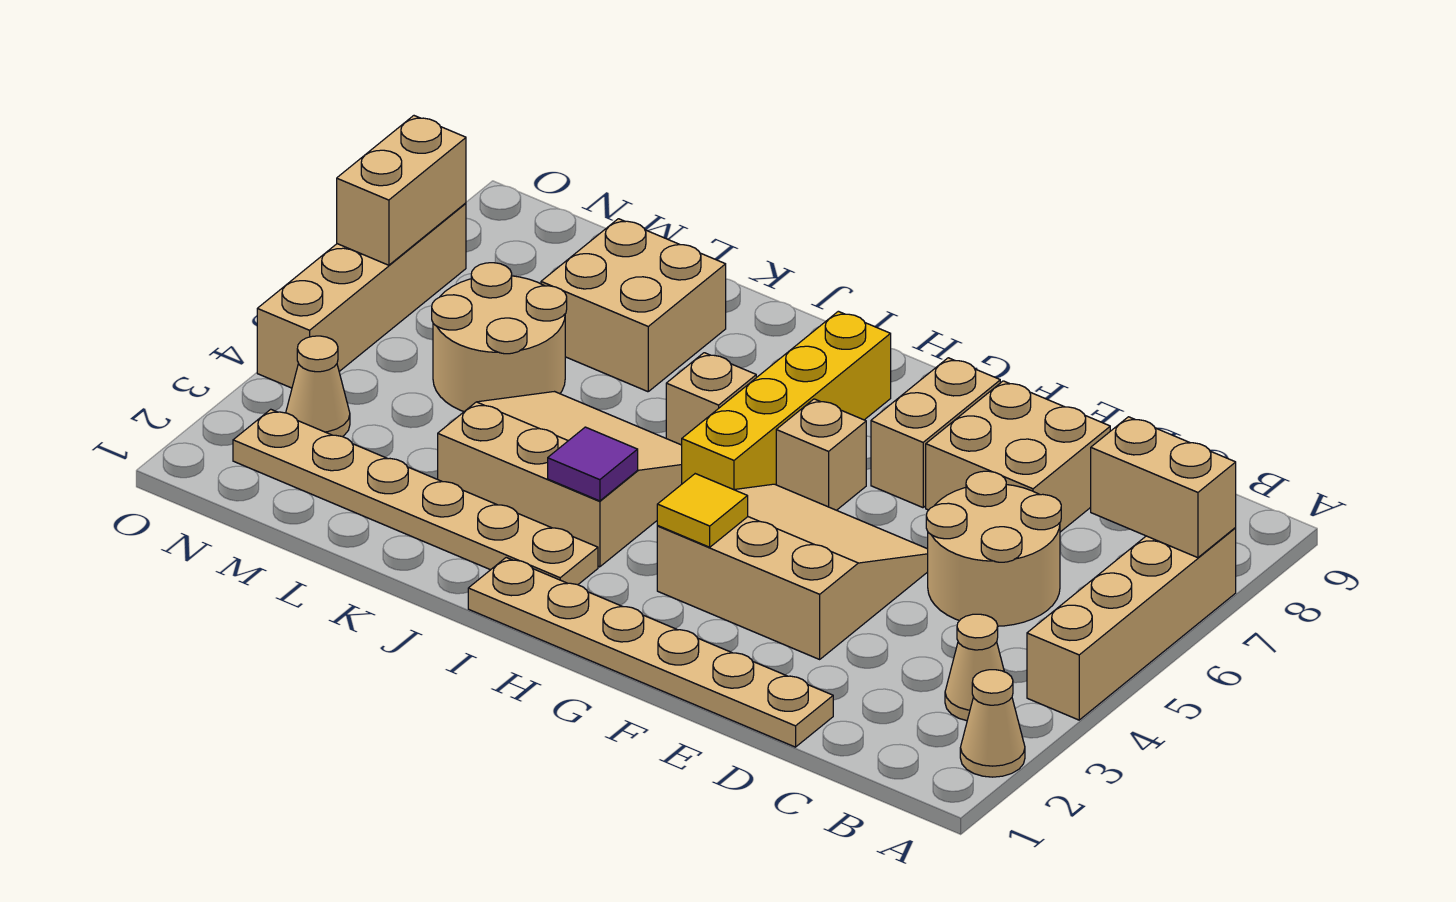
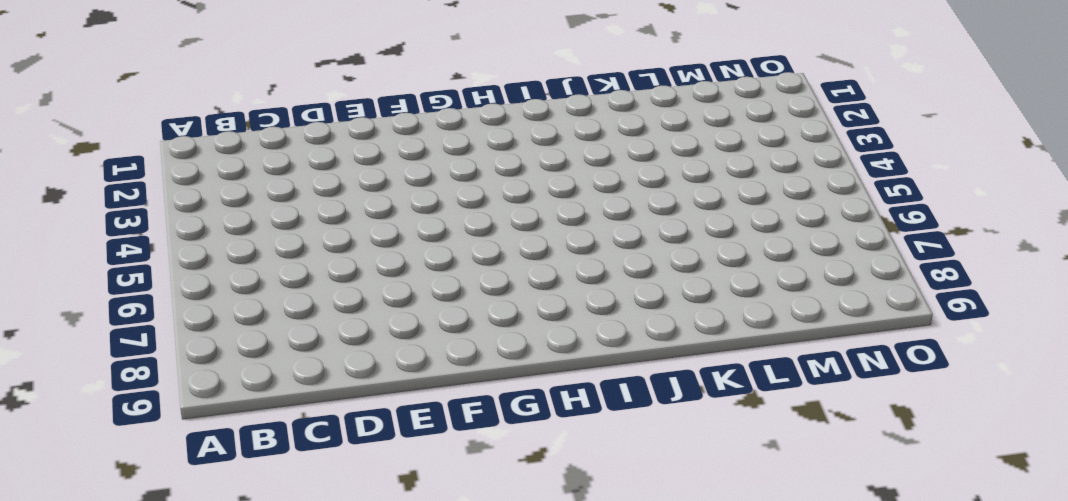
none -> tan 1x1 cone [960,670,1025,777]
none -> tan 1x4 brick [1027,528,1236,720]
none -> tan 1x1 cone [945,614,1004,721]

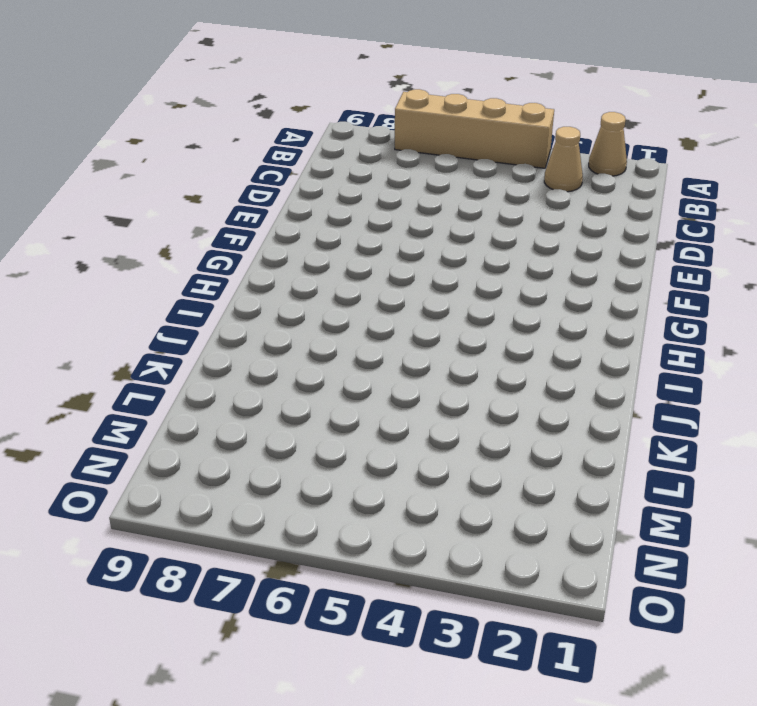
none -> tan 2x2 round brick [926,471,1061,626]
none -> tan 1x6 plate [468,558,833,747]
none -> tan 2x2 brick [926,381,1110,532]

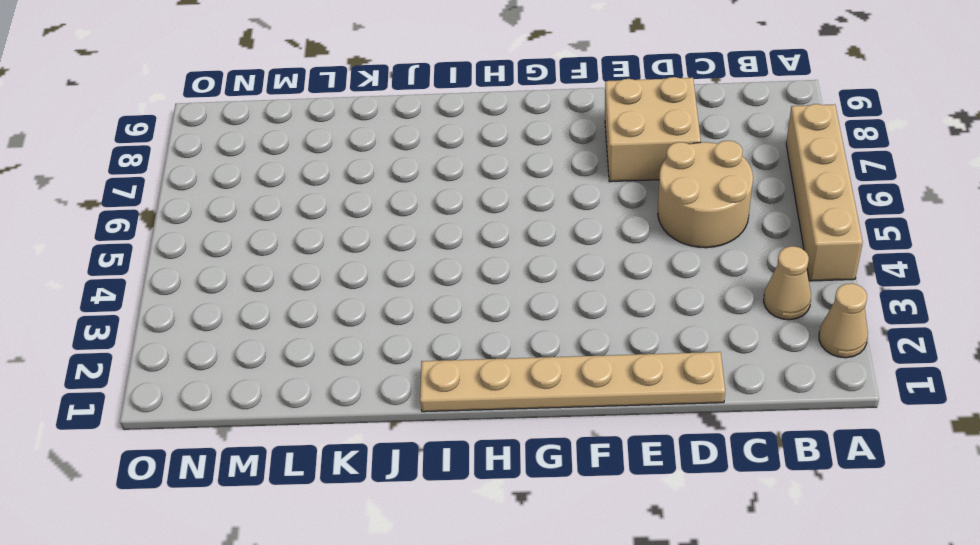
none -> tan 3x3 slope [657,484,928,659]
none -> tan 1x2 brick [871,358,1000,508]
none -> tan 1x1 brick [776,399,866,510]

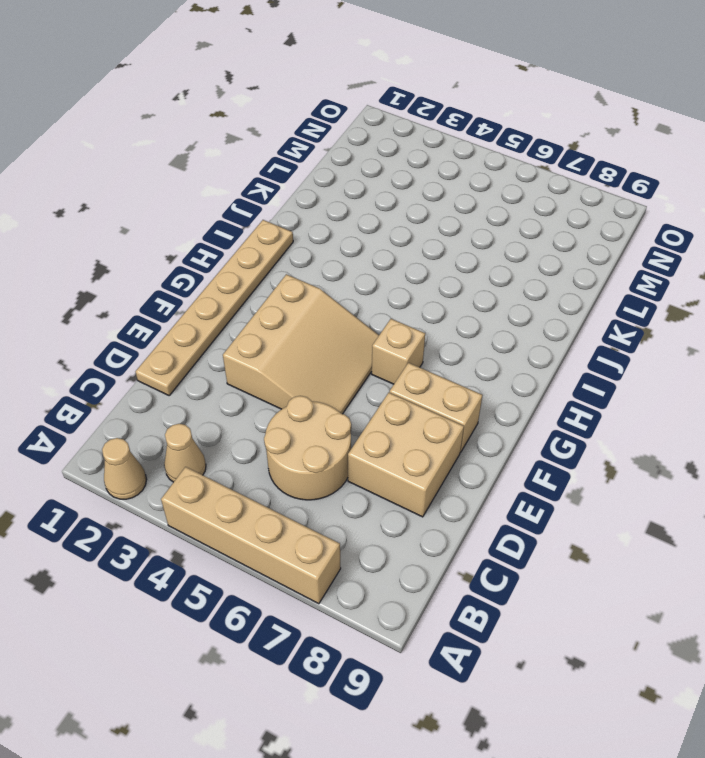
none -> yellow 1x4 brick [682,311,891,490]
none -> tan 1x6 plate [233,409,598,585]
none -> tan 3x3 slope [438,392,682,567]

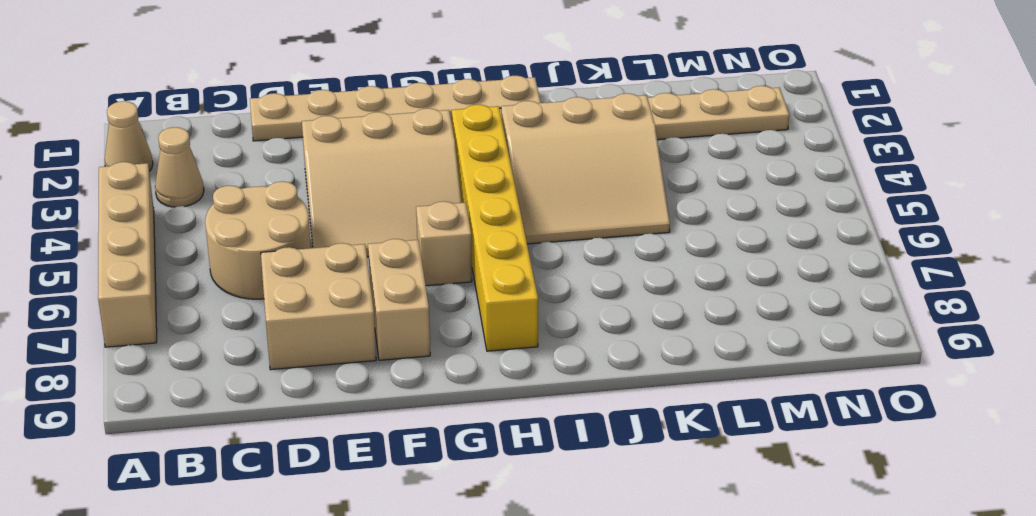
yellow 1x6 brick [452,105,538,351] -> yellow 1x4 brick [682,311,891,490]
none -> tan 1x1 brick [666,353,756,445]
none -> tan 2x2 brick [541,219,726,392]
none -> tan 2x2 round brick [432,263,567,412]

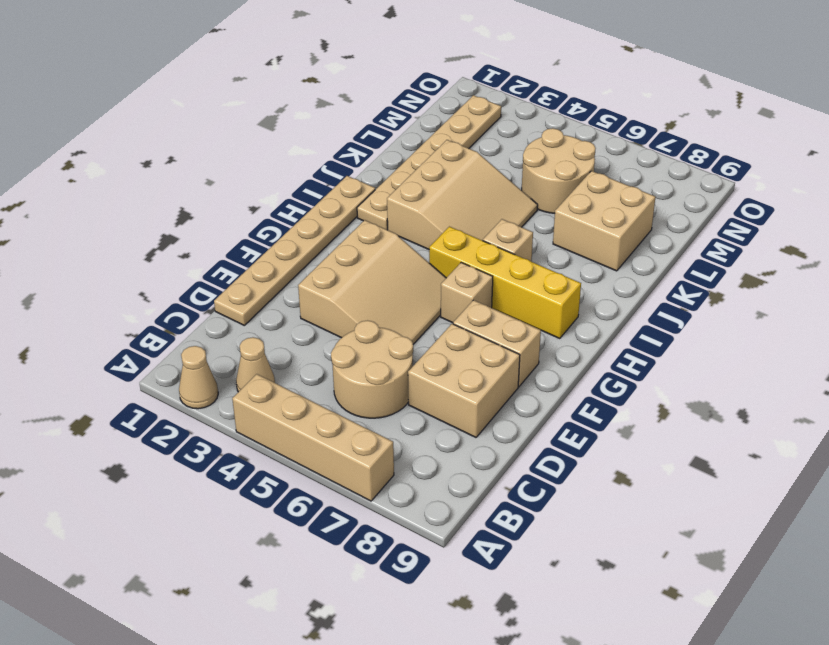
none -> tan 1x1 cone [286,336,350,437]
none -> tan 1x4 brick [257,203,466,388]
none -> tan 1x2 brick [1091,417,1236,558]

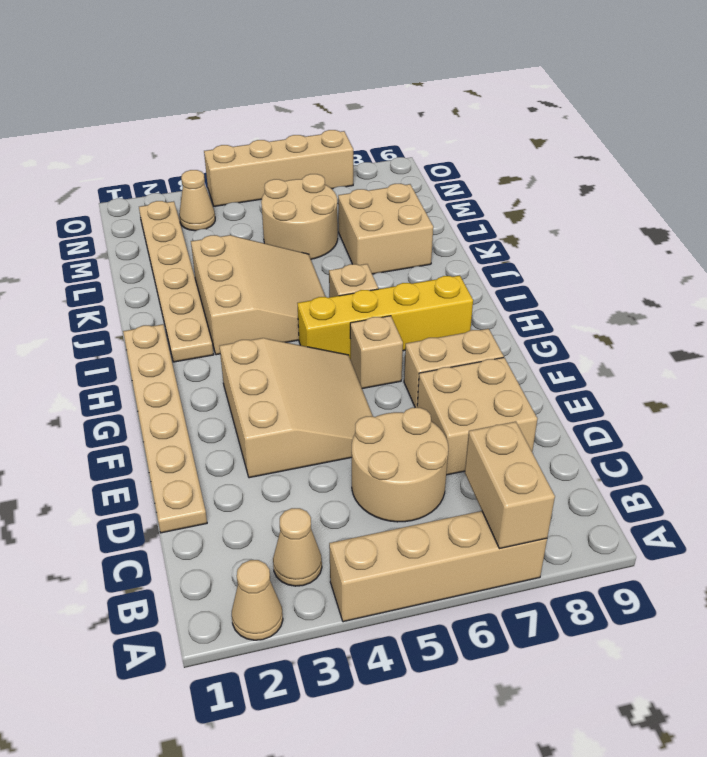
none -> yellow 1x1 tile [657,474,748,547]
none -> purple 1x1 tile [548,427,638,501]
none -> tan 1x2 brick [337,116,466,265]

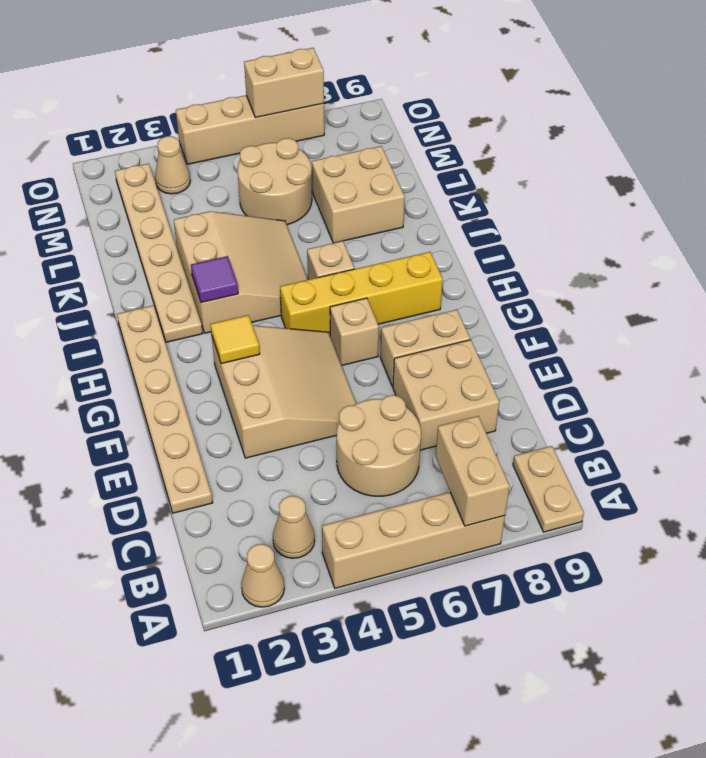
tan 1x2 plate [513,446,584,532] -> none

